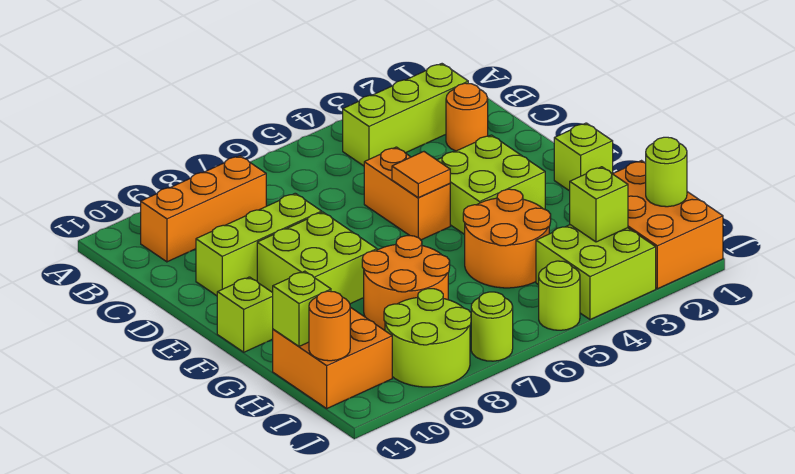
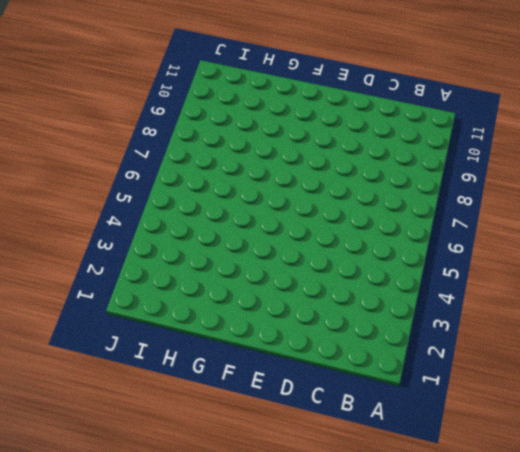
none -> lime 1x3 brick [343,64,468,166]
none -> orange 1x3 brick [141,156,266,262]
none -> orange 1x1 round brick [446,83,488,151]

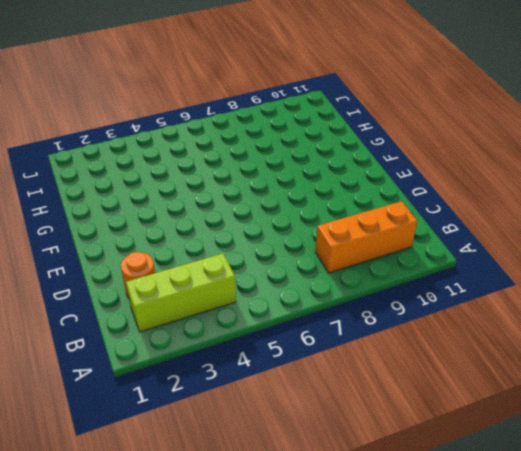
none -> orange 1x2 brick [364,147,450,240]
none -> lime 1x3 brick [196,193,322,296]
none -> lime 2x2 brick [437,135,545,234]

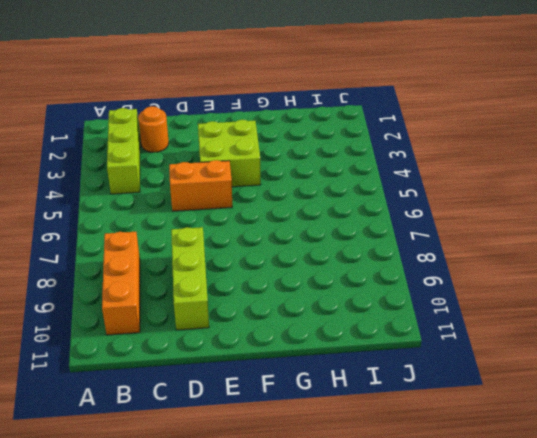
none -> lime 2x2 brick [257,212,377,304]
none -> lime 1x1 brick [554,123,613,191]
none -> lime 1x1 brick [217,277,273,352]

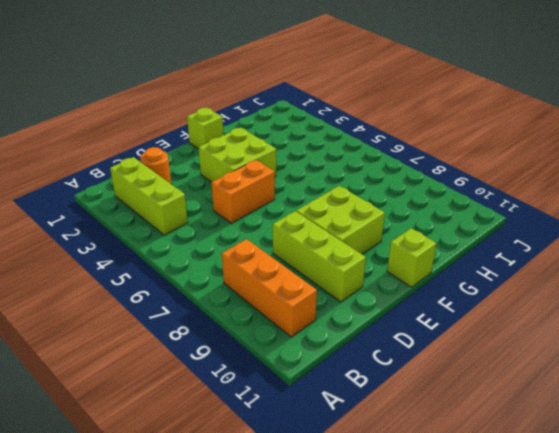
none -> orange 2x2 round brick [463,189,551,288]
none -> orange 2x2 round brick [362,236,450,330]
none -> orange 2x3 brick [613,161,723,289]

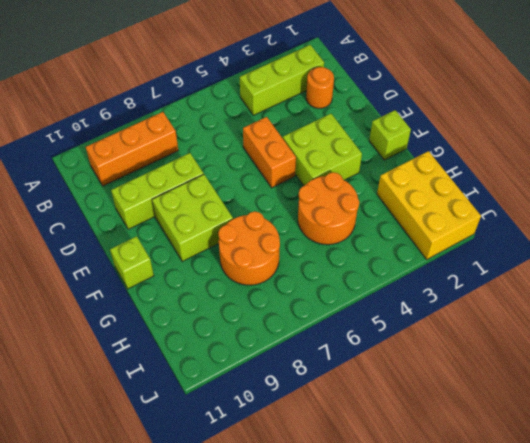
yellow 2x3 brick [377,151,481,259] -> orange 2x3 brick [613,161,723,289]
none -> orange 2x2 brick [273,307,392,408]
none -> lime 2x2 brick [536,225,656,320]
none -> lime 2x2 round brick [384,289,471,387]

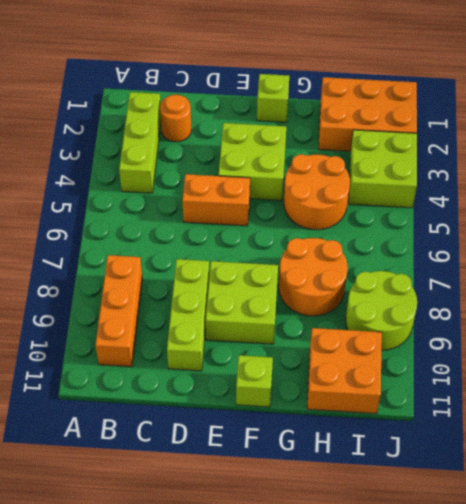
none -> lime 1x1 round brick [539,261,580,330]
none -> lime 1x1 round brick [471,292,513,361]
none -> orange 1x1 tile [392,152,450,198]

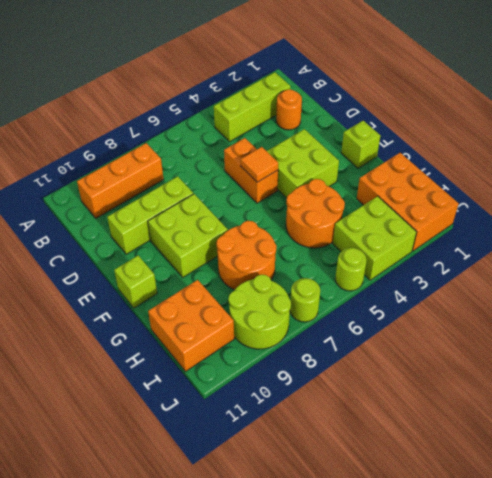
none -> lime 1x1 brick [273,271,331,346]
none -> lime 1x1 round brick [646,137,687,207]
none -> lime 1x1 brick [570,167,628,242]

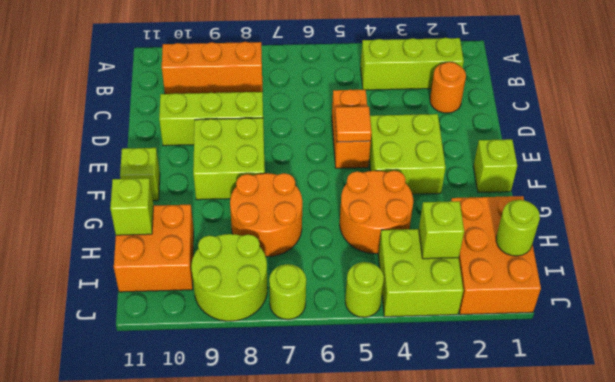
none -> orange 1x1 round brick [309,291,350,361]

